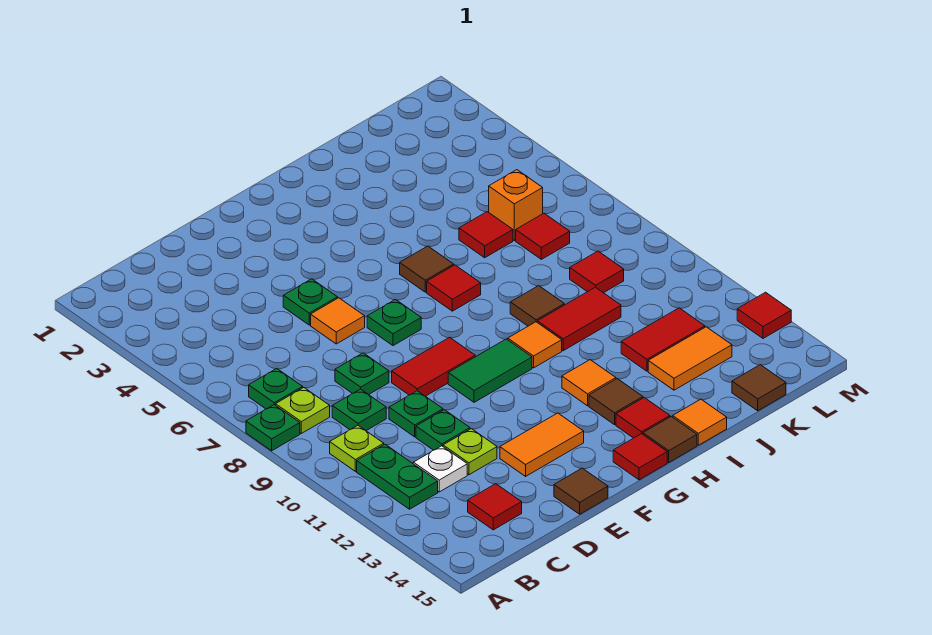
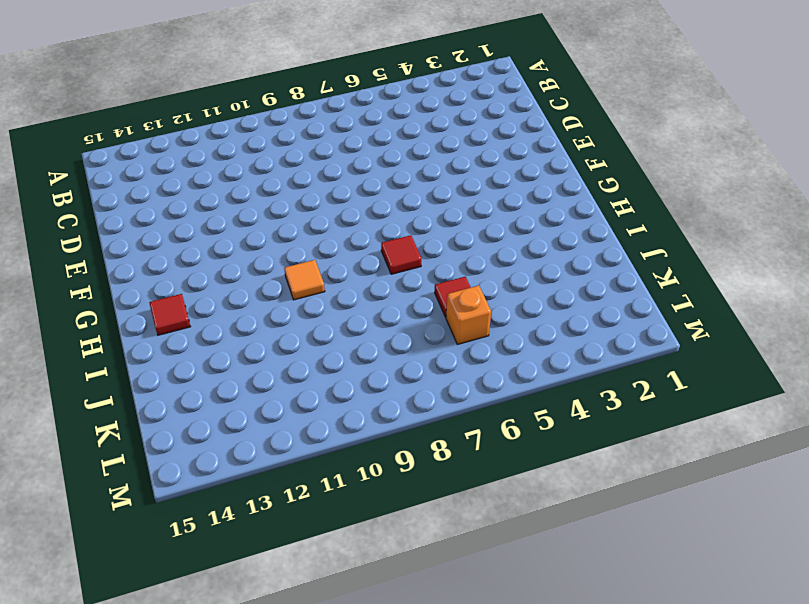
none -> green 1x1 plate [246,405,300,451]
none -> green 1x1 plate [249,369,303,409]
none -> lime 1x1 plate [276,388,330,433]
none -> lime 1x1 plate [330,425,384,471]

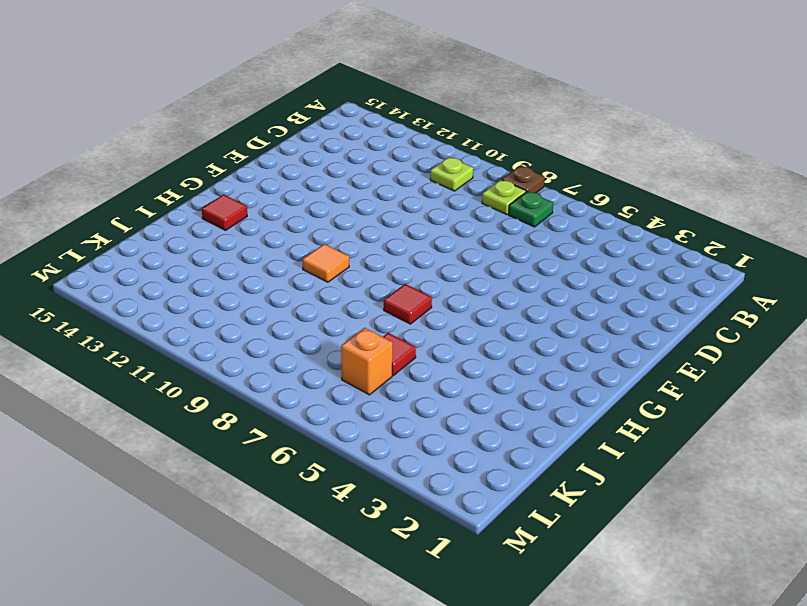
brown 1x1 plate [502,166,545,193] -> green 1x1 plate [246,405,300,451]
none -> green 1x2 plate [357,444,438,509]
none -> green 1x1 plate [332,389,386,431]
none -> white 1x1 plate [413,446,467,492]
none -> red 1x1 tile [468,484,522,530]

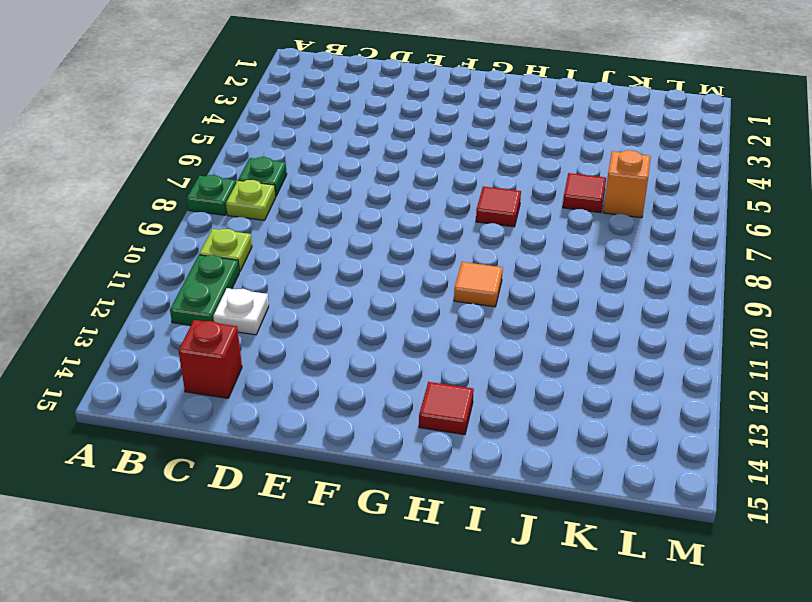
red 1x1 brick [179,320,242,398] -> red 1x1 tile [468,484,522,530]
none -> green 1x1 plate [332,389,386,431]
none -> green 1x1 plate [335,353,389,395]
none -> green 1x1 plate [389,391,443,437]
none -> green 1x1 plate [416,410,470,450]

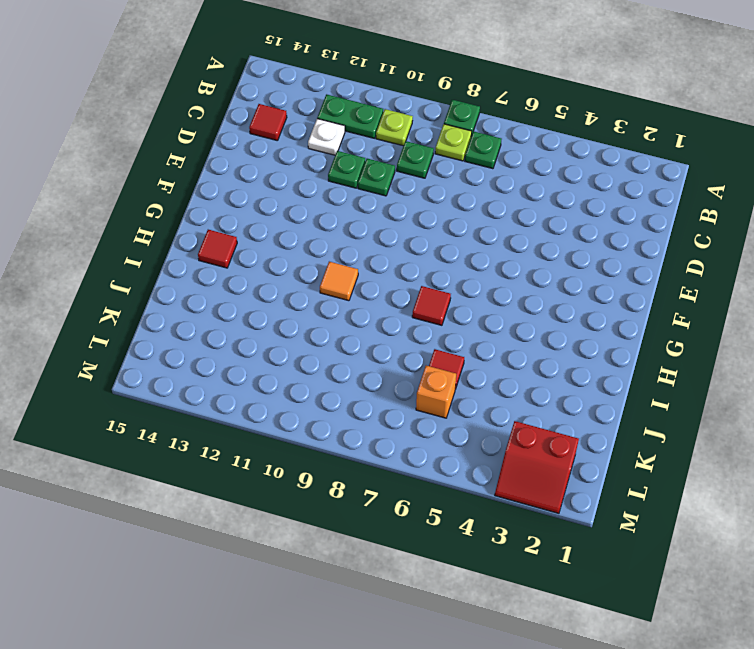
red 2x2 slope [495,421,579,513] -> none
none -> green 1x1 plate [335,353,389,395]
none -> lime 1x1 plate [443,429,497,475]
none -> green 1x1 plate [283,279,338,325]
none -> orange 1x1 tile [311,298,365,344]

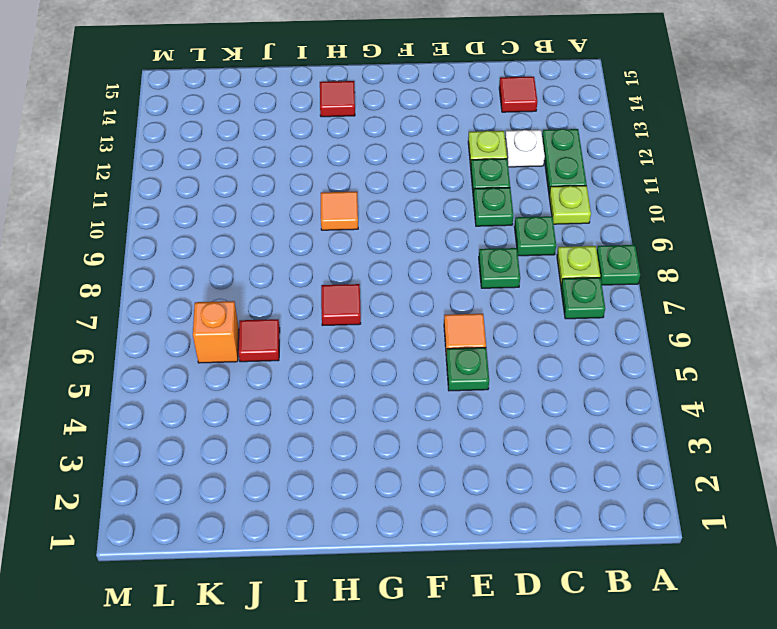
none -> red 1x2 tile [392,337,475,396]
none -> orange 1x2 tile [500,413,584,476]
none -> brown 1x1 tile [554,468,608,514]
none -> green 1x1 plate [367,300,421,346]

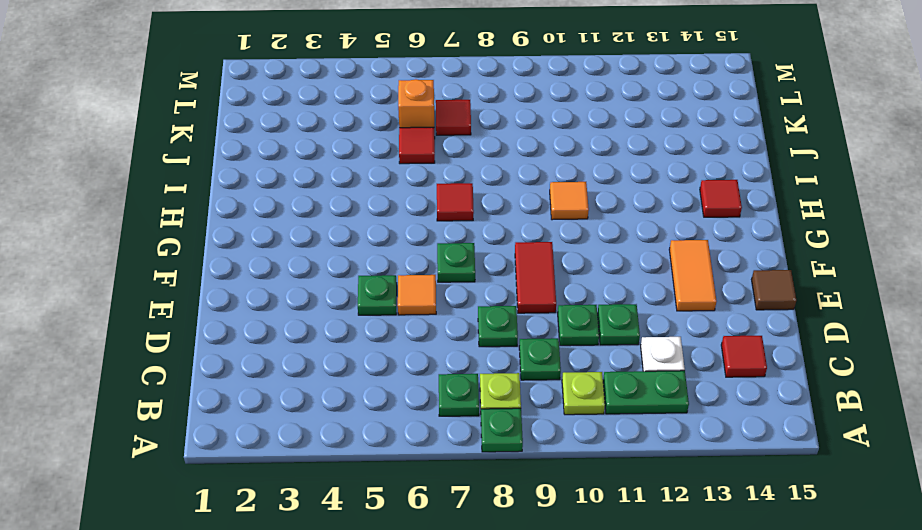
none -> lime 1x1 plate [443,429,497,475]
none -> green 1x2 tile [448,339,532,402]
none -> red 1x1 tile [613,434,667,480]
none -> brown 1x1 tile [400,246,454,292]

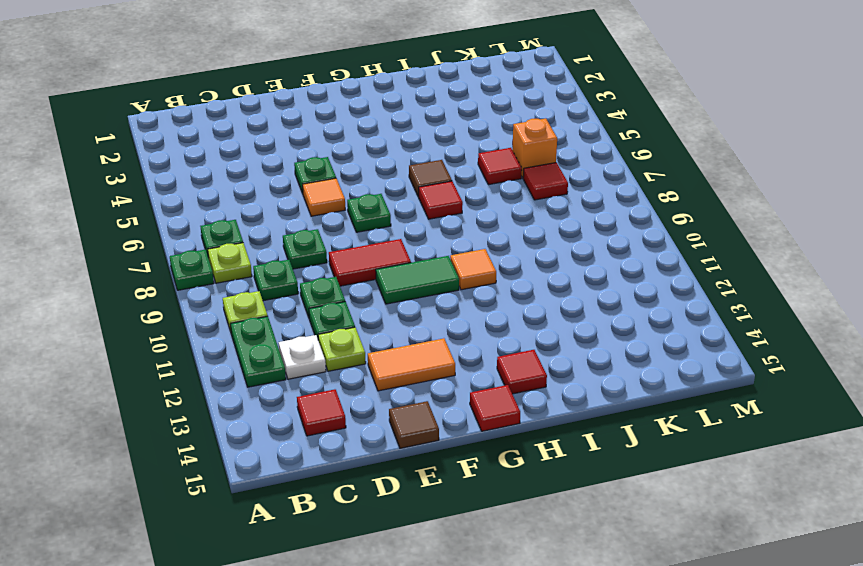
none -> orange 1x1 tile [562,360,616,406]
none -> brown 1x1 tile [589,379,643,425]
none -> brown 1x1 tile [643,416,697,462]
none -> brown 1x1 tile [510,286,564,326]

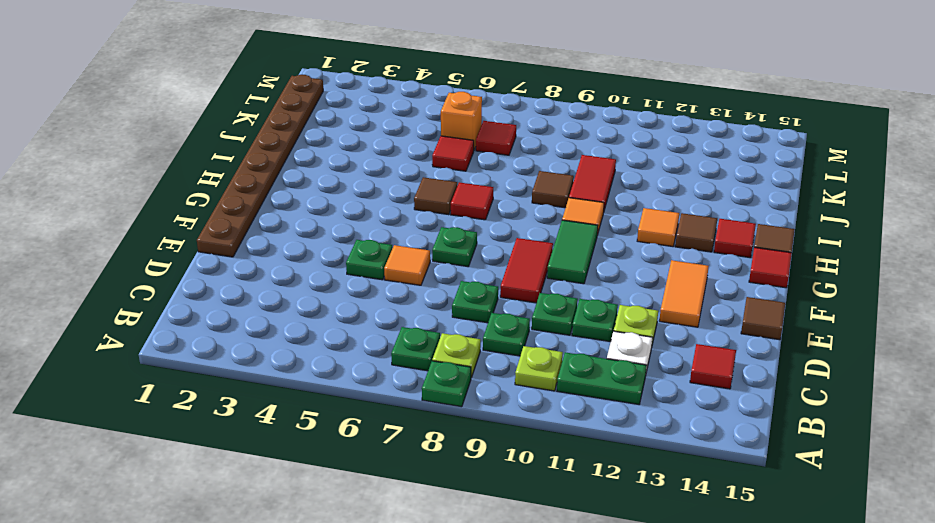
brown 1x8 plate [197,75,323,257] -> none
none -> orange 1x1 tile [673,399,727,445]
none -> red 1x2 tile [621,308,705,371]
none -> orange 1x2 tile [648,327,732,390]
none -> red 1x1 tile [570,251,624,293]

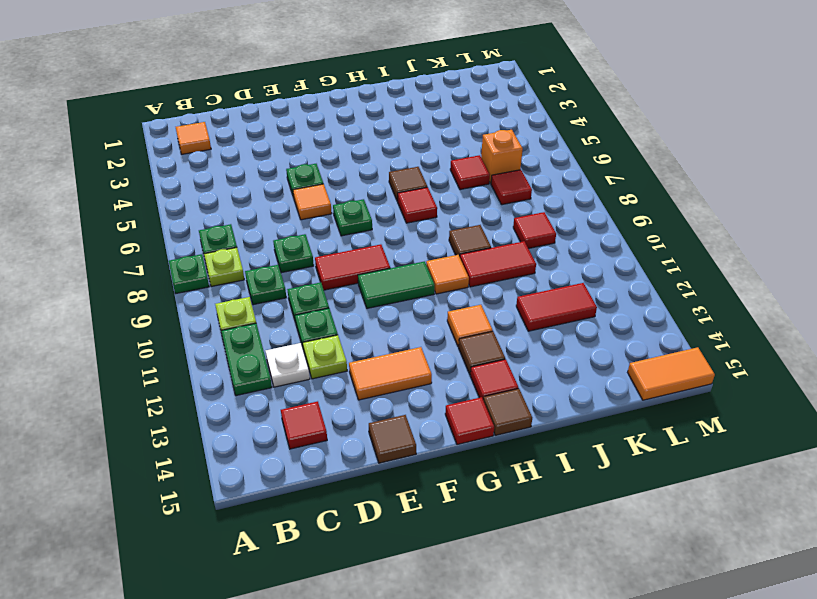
orange 1x1 tile [176,122,211,154] -> orange 1x1 tile moved to [673,399,727,445]
orange 1x2 tile [628,347,715,400] -> orange 1x2 tile moved to [648,327,732,390]
none -> brown 1x1 tile [732,365,786,411]
none -> red 1x1 tile [737,292,791,338]

